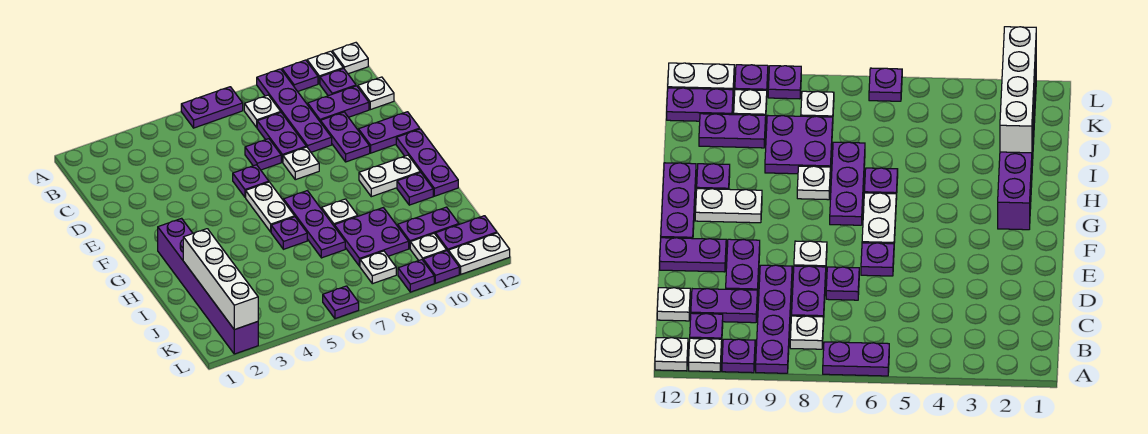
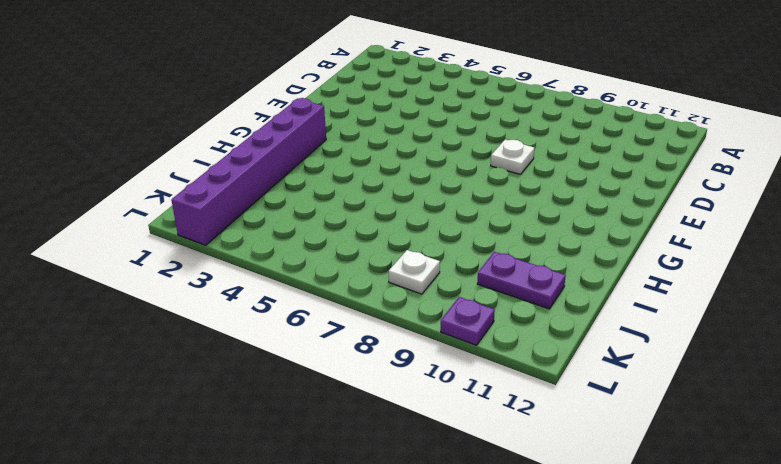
none -> purple 1x2 plate [181,87,243,128]
none -> purple 1x4 plate [257,69,332,152]
none -> purple 1x1 plate [282,60,318,91]
none -> white 1x1 plate [307,51,343,84]

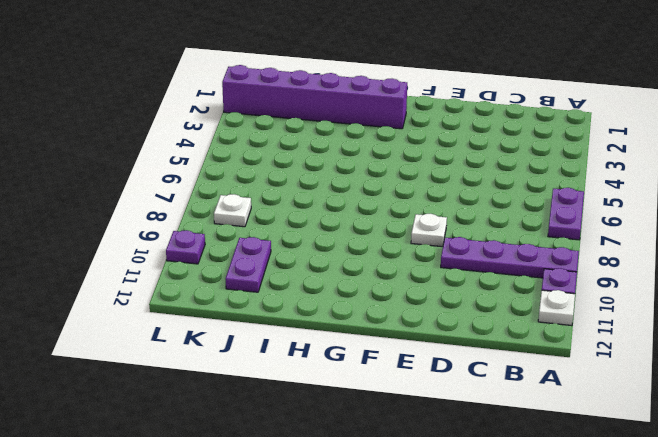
none -> white 1x1 plate [332,43,368,74]
none -> white 1x1 plate [244,95,281,127]
none -> purple 1x1 plate [320,68,356,96]
none -> purple 1x2 plate [257,113,306,162]

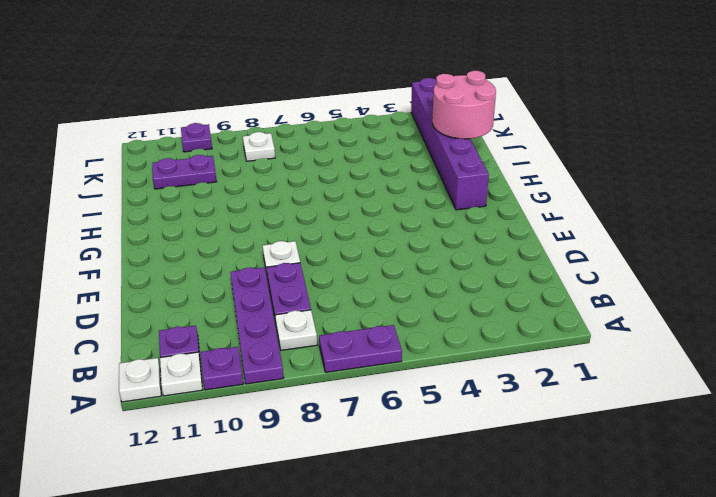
pink 2x2 round brick [432,71,496,139] -> white 1x4 brick [183,229,258,330]
none -> purple 1x2 plate [308,86,369,121]
none -> white 1x1 plate [358,77,394,110]
none -> purple 1x1 plate [245,139,281,170]
none -> purple 1x2 plate [320,112,370,162]

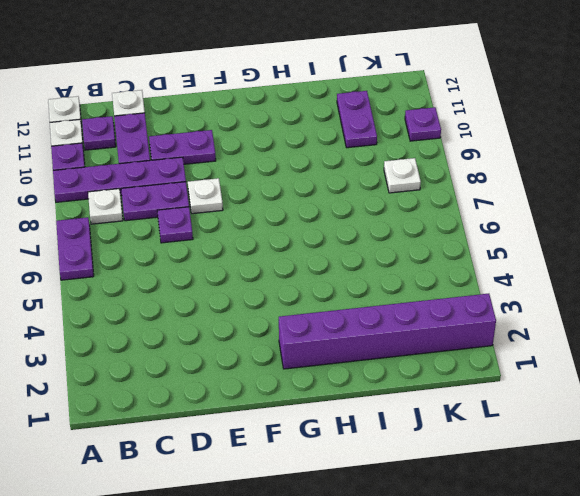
none -> purple 1x1 plate [233,165,269,197]
none -> purple 1x2 plate [358,112,420,153]
none -> white 1x2 plate [246,182,295,232]
none -> purple 1x3 plate [396,129,458,196]

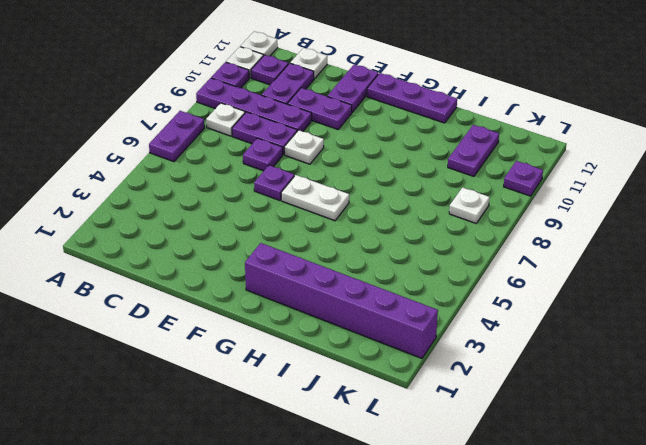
none -> purple 1x3 plate [284,191,345,258]
none -> white 1x2 plate [359,155,420,197]
none -> purple 1x1 plate [271,217,307,249]
none -> white 1x1 plate [322,199,358,225]

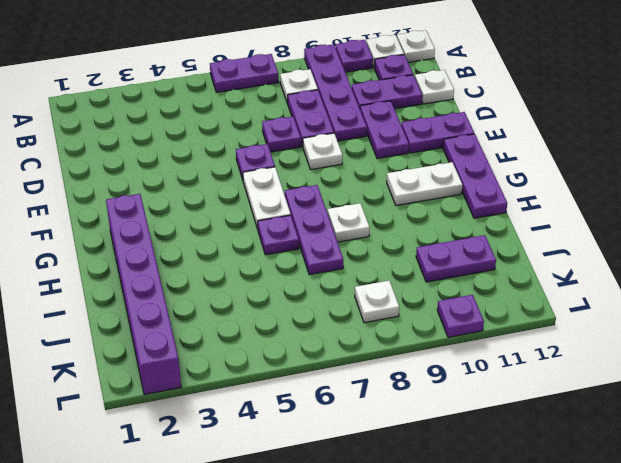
none -> purple 1x1 plate [397,172,433,205]
none -> purple 2x2 plate [334,208,409,266]
none -> white 1x1 plate [410,234,447,261]
none -> purple 1x2 plate [436,216,497,251]

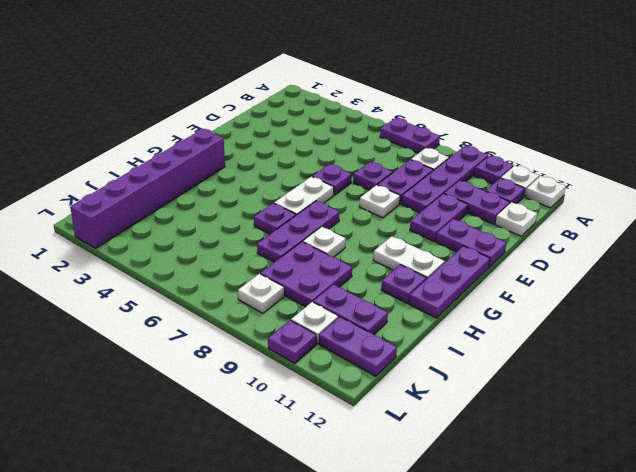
none -> purple 1x1 plate [323,286,359,319]
none -> purple 1x1 plate [398,260,434,292]
none -> white 1x2 plate [448,233,510,274]
none -> white 1x4 brick [183,229,258,330]

